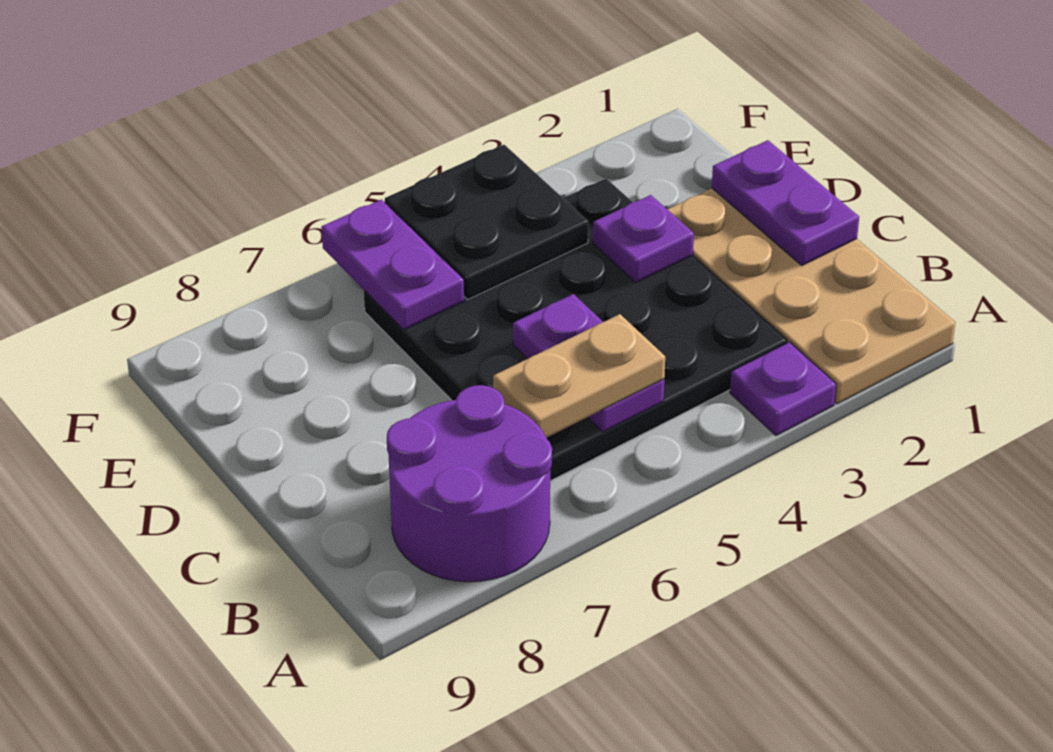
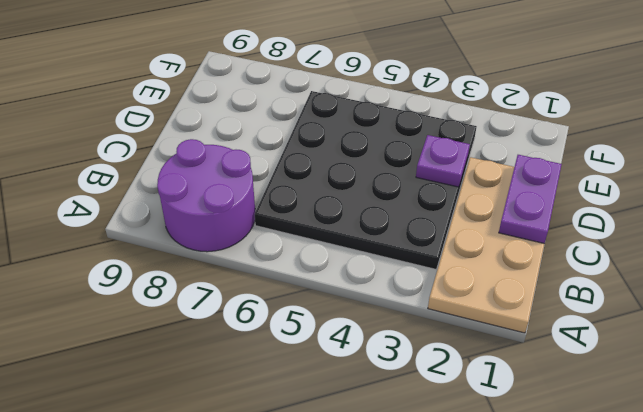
none -> purple 1x1 plate [730,342,836,436]
none -> purple 1x2 plate [513,294,664,432]

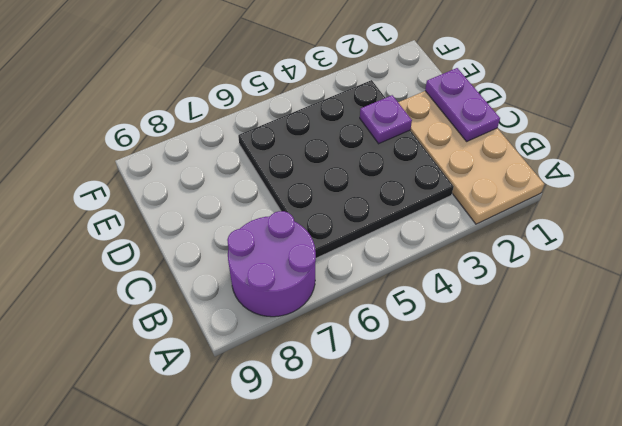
none -> purple 1x1 plate [730,342,836,436]
none -> purple 1x2 plate [513,294,664,432]

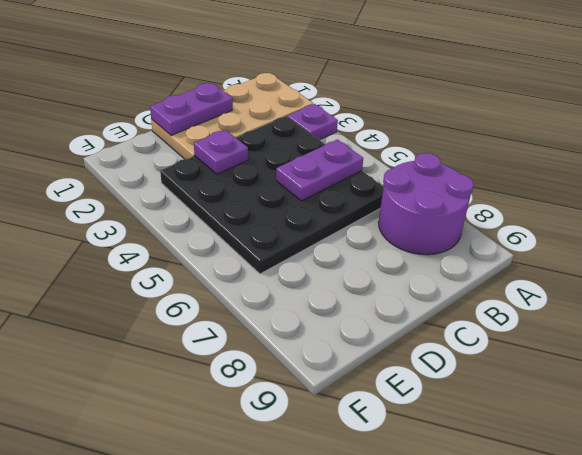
none -> black 2x2 plate [385,145,588,300]
none -> purple 1x2 plate [321,200,464,329]

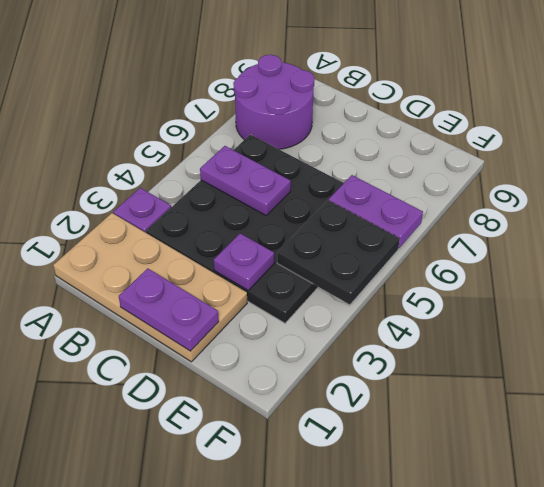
none -> tan 1x2 plate [493,314,665,438]

